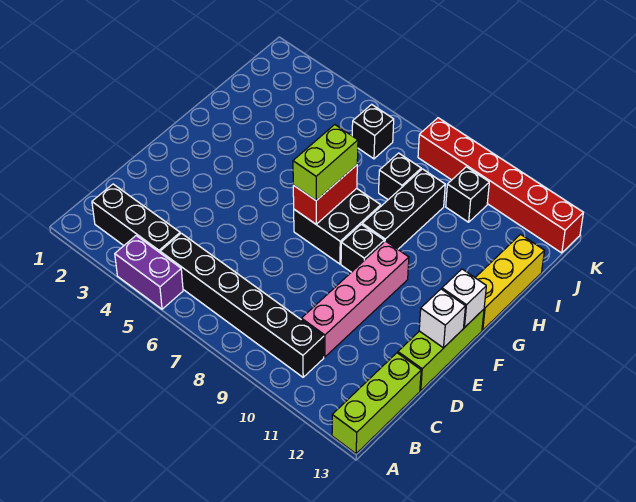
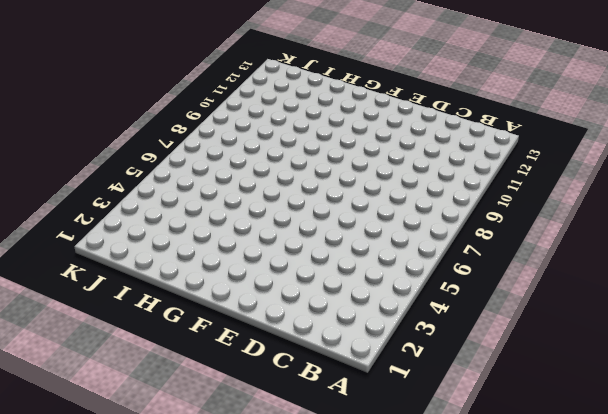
none -> purple 1x2 brick [115,236,183,309]
none -> lime 1x3 brick [332,353,421,454]
none -> black 1x3 brick [92,184,180,252]

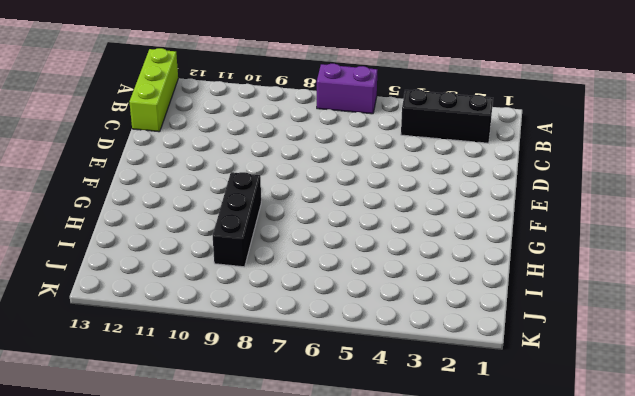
purple 1x2 brick [317,64,377,114] -> purple 1x2 brick moved to [115,236,183,309]
none -> black 1x6 brick [160,233,324,377]
none -> pink 1x4 brick [301,241,409,357]
none -> lime 1x3 brick [398,309,484,391]

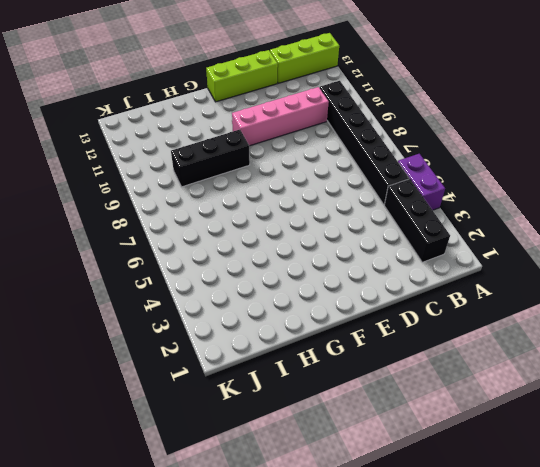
none -> black 2x2 brick [294,189,381,264]
none -> black 1x1 brick [341,224,384,272]
none -> yellow 1x3 brick [475,234,544,330]

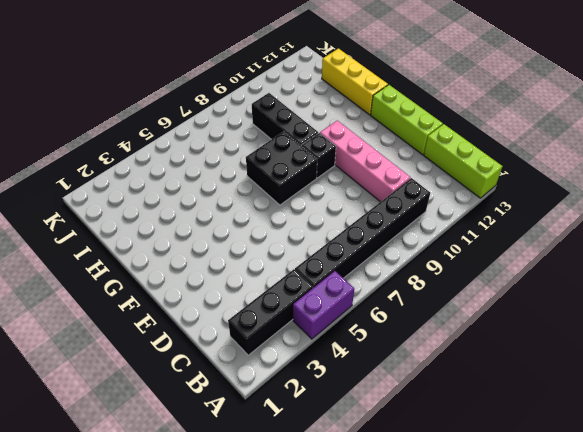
none -> black 1x1 brick [379,153,421,200]
none -> black 1x1 brick [352,104,394,159]
none -> black 1x1 brick [446,167,489,222]

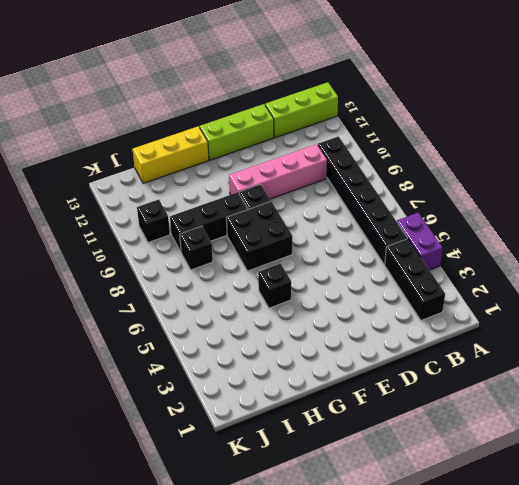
black 1x1 brick [258,264,291,308] -> black 1x1 brick moved to [352,104,394,159]
none -> red 1x6 brick [418,118,583,253]
none -> white 1x1 brick [419,289,465,348]
none -> red 1x2 brick [293,165,357,224]

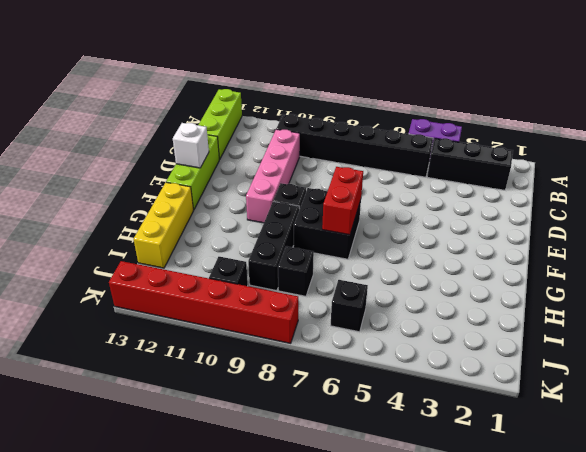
none -> white 1x1 brick [442,269,486,327]
none -> lime 1x2 brick [293,125,358,200]

